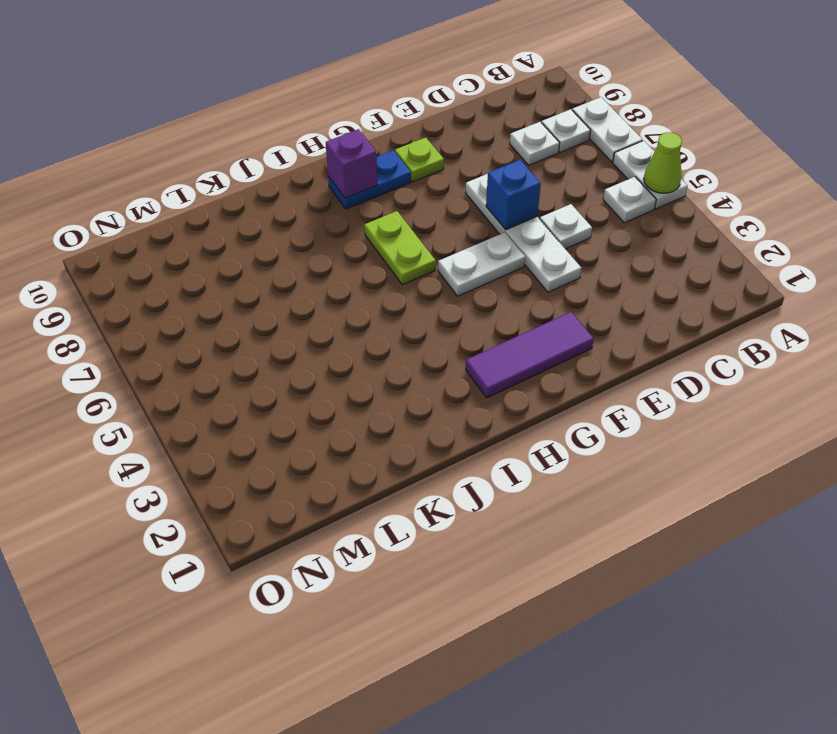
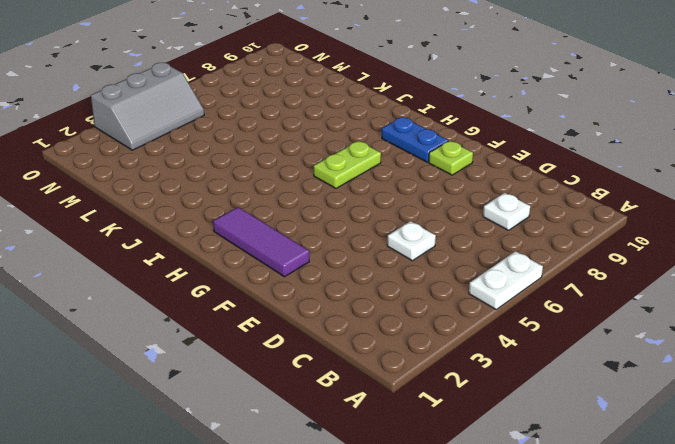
grey 2x3 slope [91,63,204,150] -> none
none -> white 1x2 plate [572,97,643,162]
none -> white 1x1 plate [603,177,656,223]
none -> white 1x1 plate [542,109,591,152]

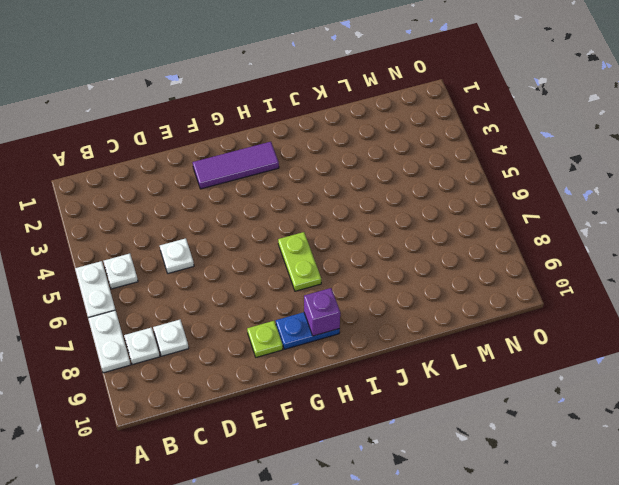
none -> white 1x4 plate [465,174,581,292]
none -> white 1x2 plate [438,232,525,296]
none -> lime 1x1 cone [644,132,682,193]

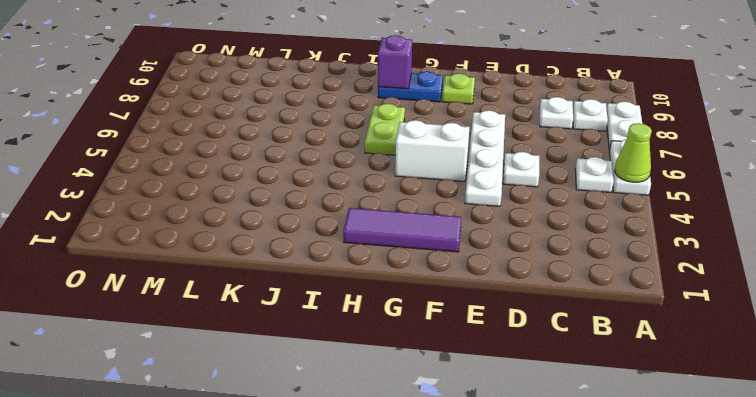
white 1x2 brick [395,120,469,181] -> white 1x2 plate [438,232,525,296]
none -> blue 1x1 brick [486,160,541,230]

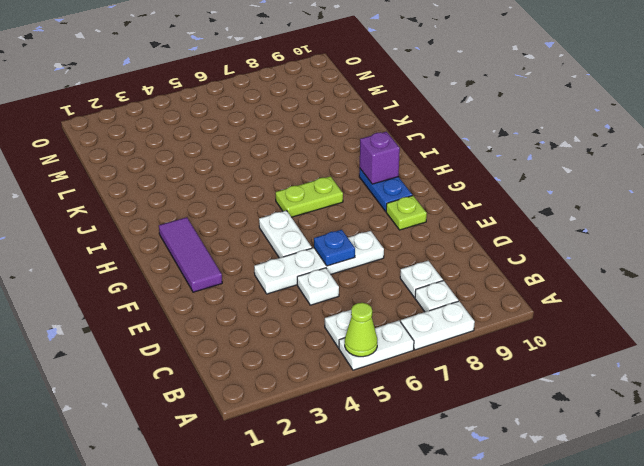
blue 1x1 plate [314,230,355,266] -> blue 1x1 brick [486,160,541,230]

